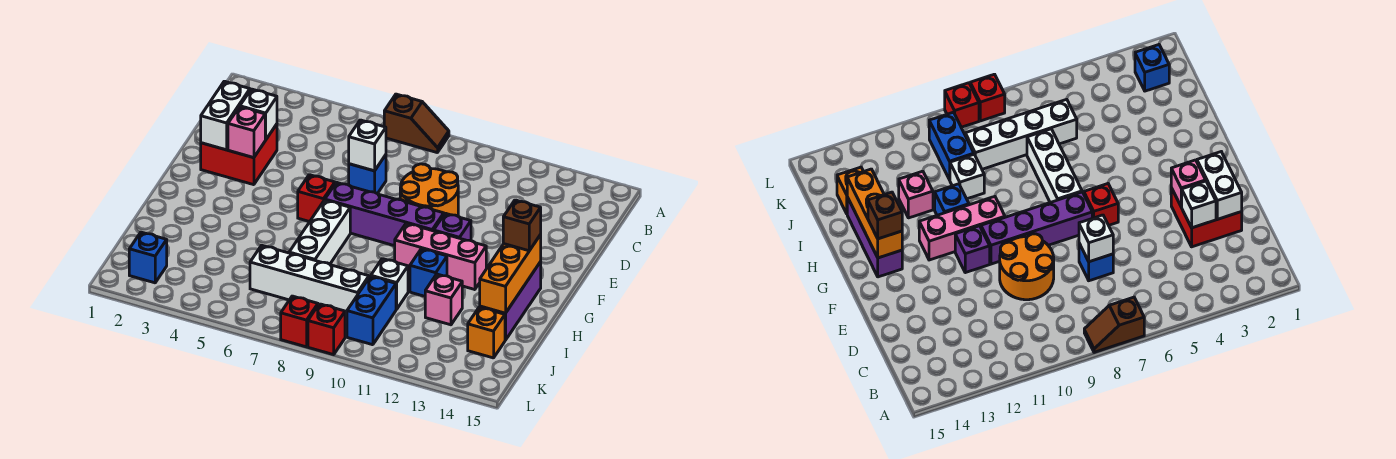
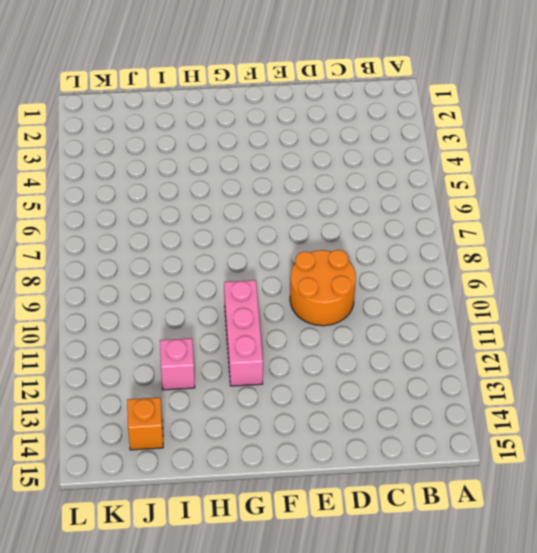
none -> brown 1x2 slope [384,94,449,153]
none -> red 2x2 brick [201,124,277,185]
none -> blue 1x1 brick [349,155,386,194]

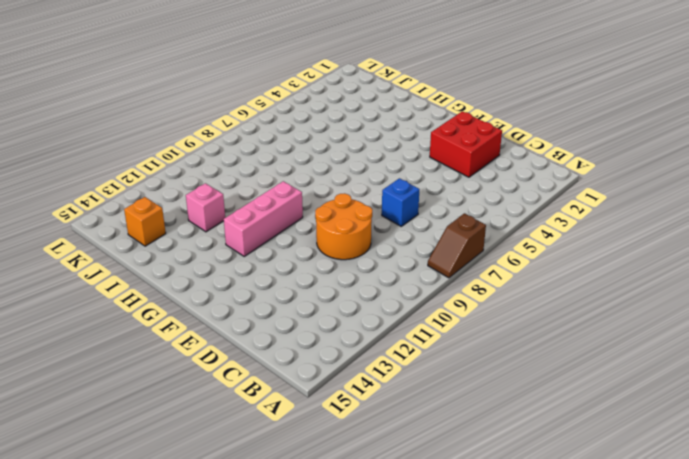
none -> red 1x1 brick [298,175,335,222]
none -> purple 1x4 brick [325,182,444,246]
none -> purple 1x1 brick [434,213,471,241]

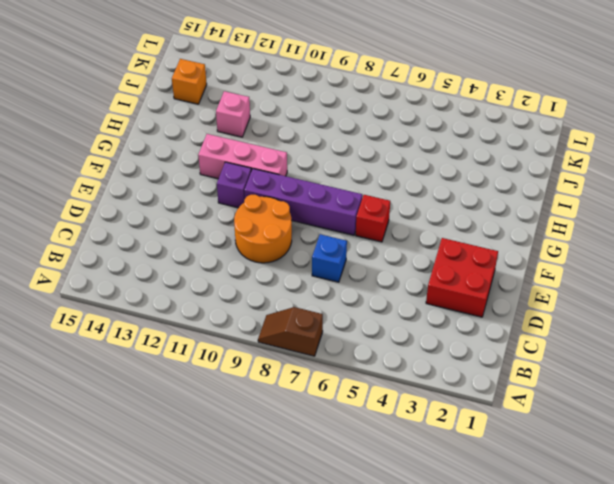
none -> white 1x3 brick [289,200,350,264]
none -> purple 1x3 brick [480,262,541,340]
none -> blue 1x1 brick [410,249,447,296]

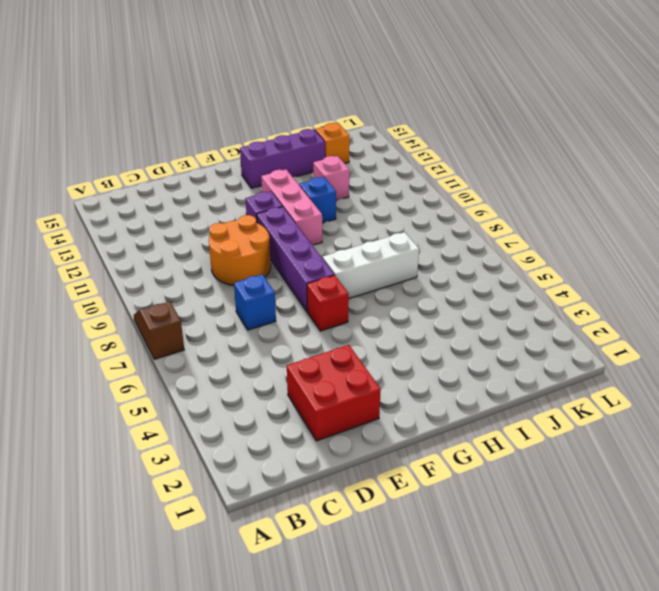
none -> white 1x1 brick [371,259,408,309]
none -> white 1x4 brick [250,245,369,316]
none -> blue 1x2 brick [347,276,396,345]

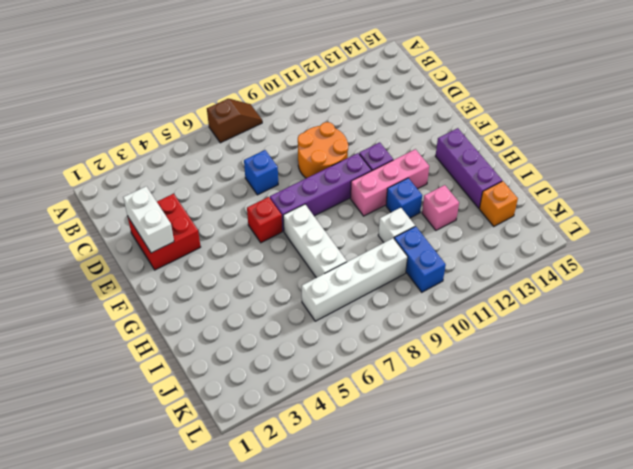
none -> blue 1x1 brick [129,232,167,283]
none -> red 1x1 brick [281,296,318,347]
none -> red 1x1 brick [308,304,345,355]

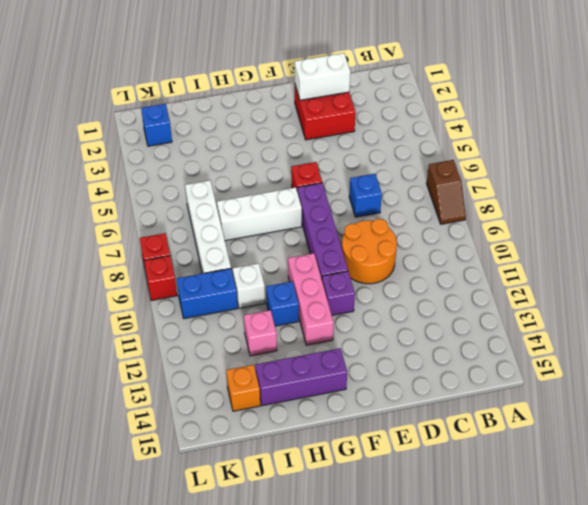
none -> white 1x1 brick [240,89,277,140]
none -> white 1x1 brick [349,120,386,171]
none -> pink 1x1 brick [228,107,265,158]

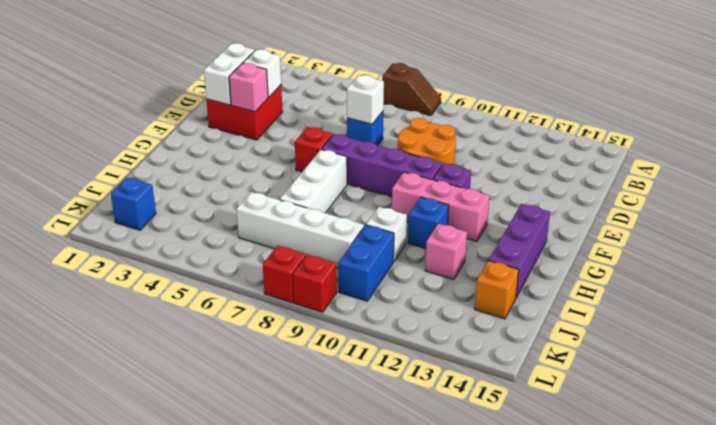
none -> orange 1x3 brick [480,235,541,313]
none -> brown 1x1 brick [503,200,541,251]

